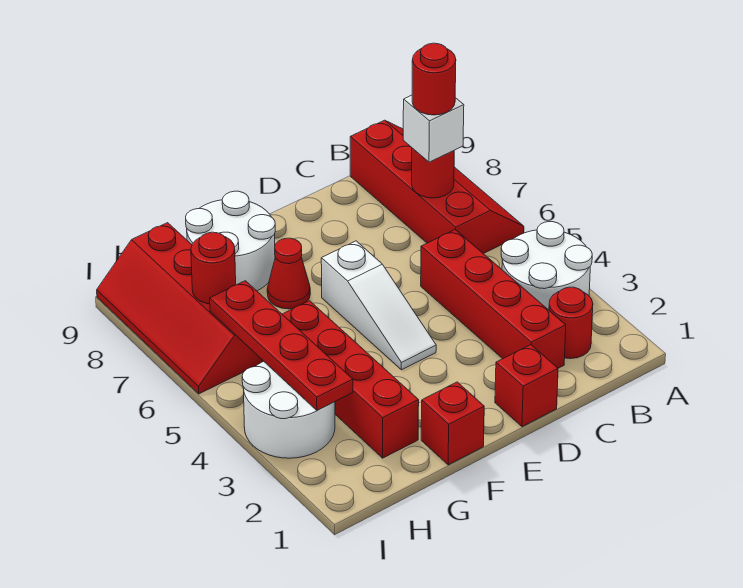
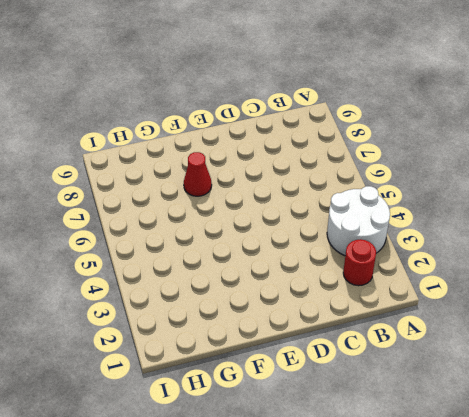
none -> red 2x4 slope [350,120,524,254]
none -> red 1x4 brick [421,230,566,368]
none -> red 1x1 brick [495,345,558,427]

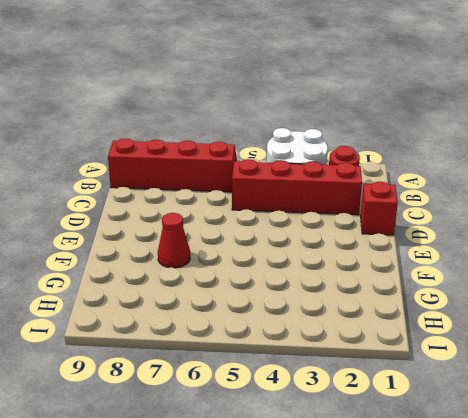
none -> white 1x3 slope [321,241,436,370]
none -> red 1x1 brick [421,382,484,465]
none -> white 2x2 round brick [186,191,275,291]

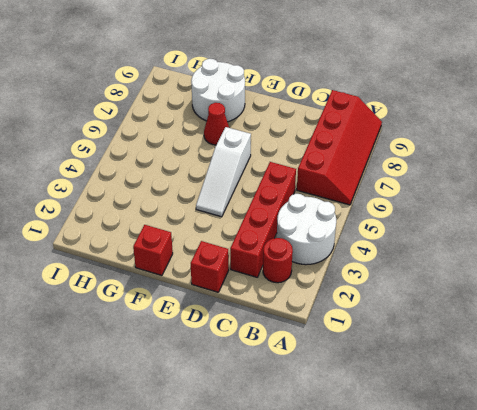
none -> red 1x4 brick [282,301,419,458]
none -> white 2x2 round brick [242,361,335,458]
none -> red 2x4 slope [97,223,263,394]

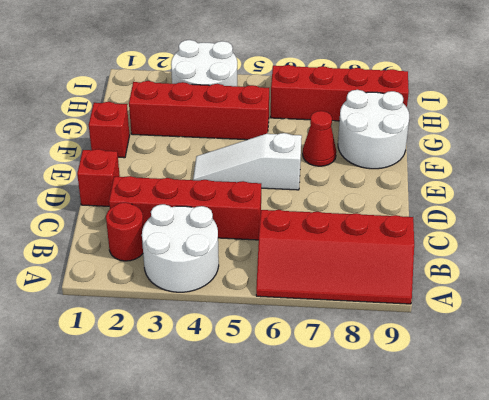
none -> red 1x1 round brick [412,148,454,198]
none -> red 1x4 plate [210,281,353,411]
none -> red 1x1 round brick [191,232,236,304]

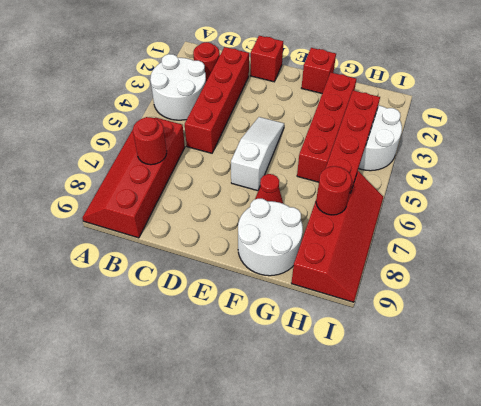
none -> white 1x1 brick [403,95,464,162]
none -> red 1x1 round brick [412,43,456,115]

